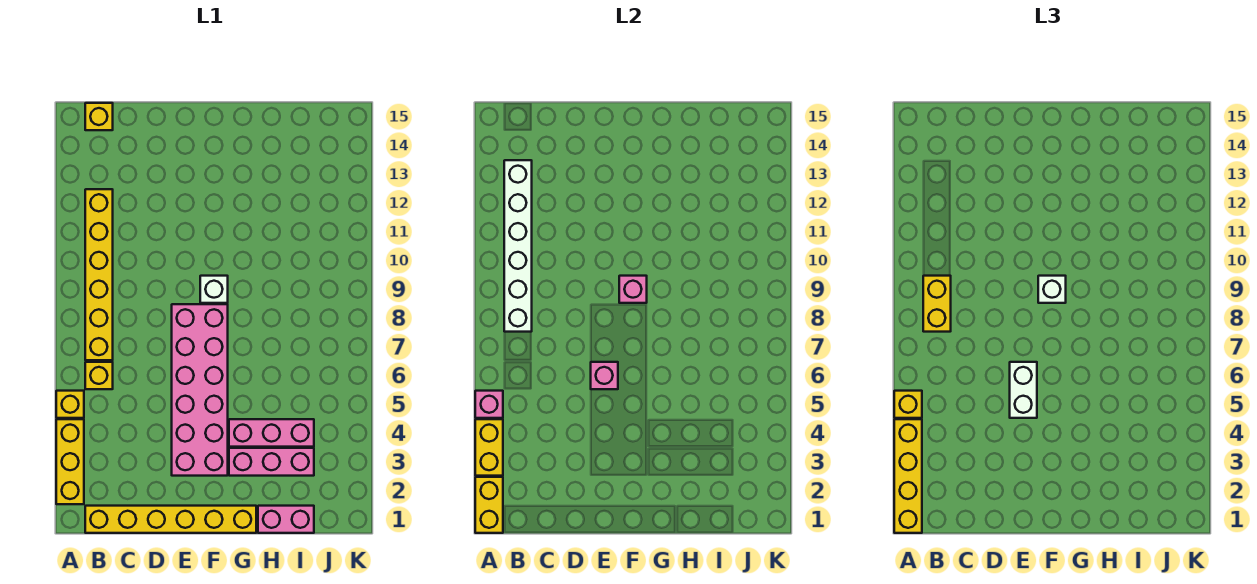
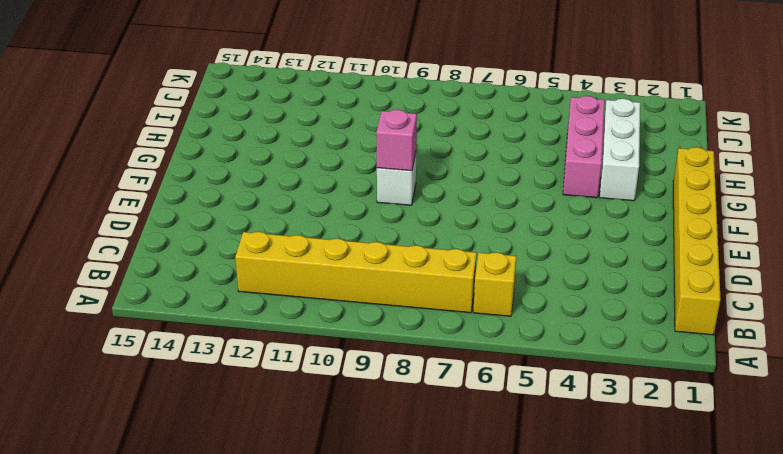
white 1x3 brick [600,99,640,201] -> pink 1x3 brick [229,448,314,476]
none -> yellow 1x3 brick [56,419,84,504]
none -> yellow 1x1 brick [56,391,84,418]
none -> yellow 1x1 brick [85,103,113,130]

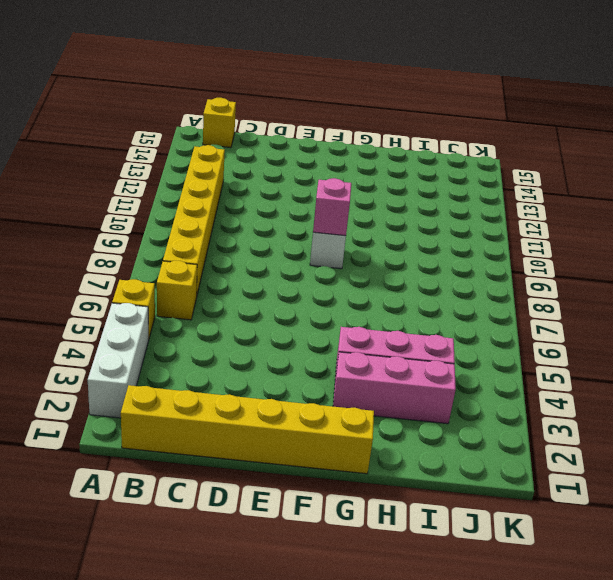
white 1x3 brick [88,303,149,418] -> yellow 1x3 brick [56,419,84,504]
none -> pink 2x6 brick [172,304,228,476]
none -> pink 1x2 brick [258,506,314,533]
none -> yellow 1x2 brick [475,477,503,533]

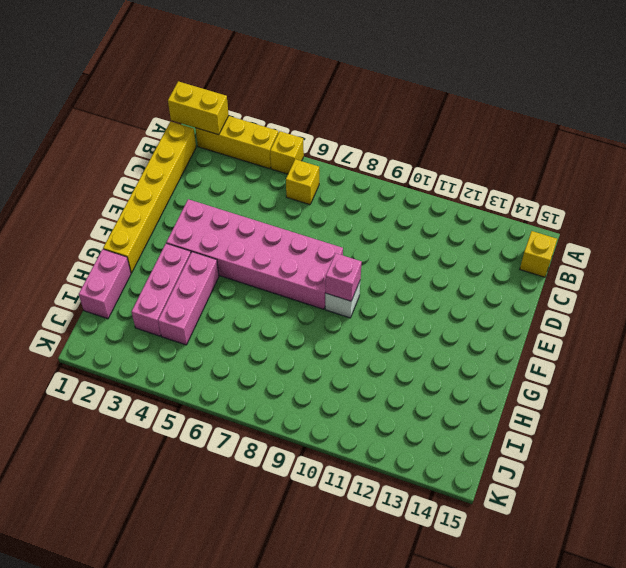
none -> yellow 1x6 brick [85,189,113,360]
none -> yellow 1x2 brick [475,419,503,476]
none -> pink 1x1 brick [475,391,503,418]

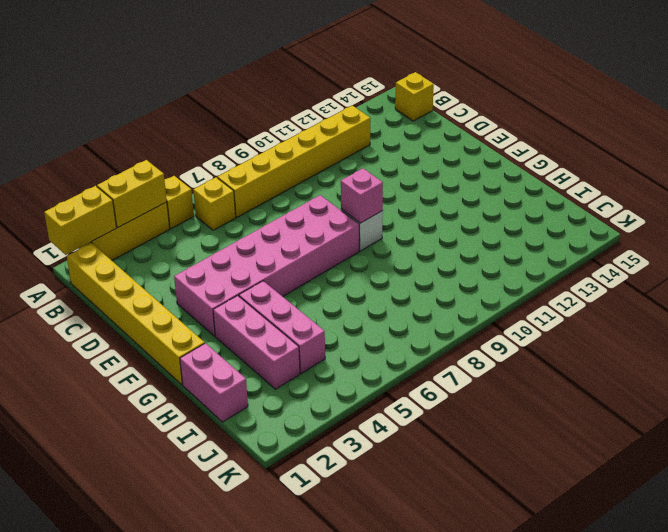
none -> pink 1x1 brick [475,391,503,418]
none -> white 1x6 brick [504,160,532,332]
none -> pink 1x1 brick [591,362,618,389]

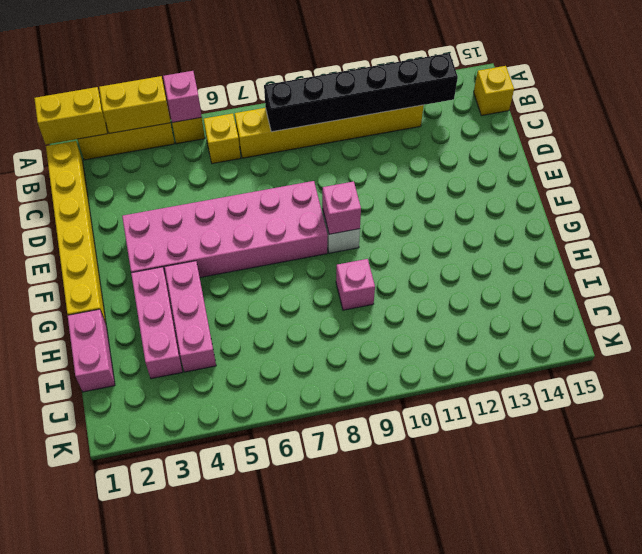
black 1x6 brick [264,53,458,132] -> white 1x6 brick [504,160,532,332]
pink 1x1 brick [336,259,375,310] -> pink 1x1 brick moved to [591,362,618,389]
none -> yellow 1x4 brick [894,419,922,533]
none -> yellow 1x1 brick [894,391,922,418]
none -> yellow 1x2 brick [923,276,951,332]

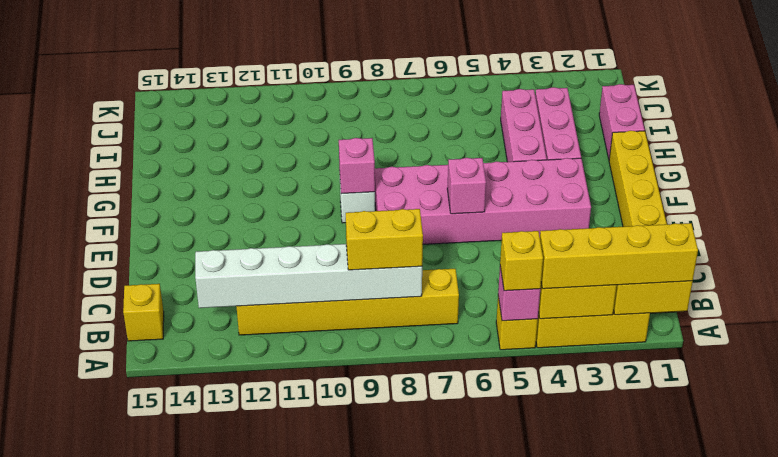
none -> yellow 1x1 brick [85,362,113,389]
none -> white 1x2 brick [1010,362,1037,418]
none -> white 1x1 brick [1038,276,1066,303]

